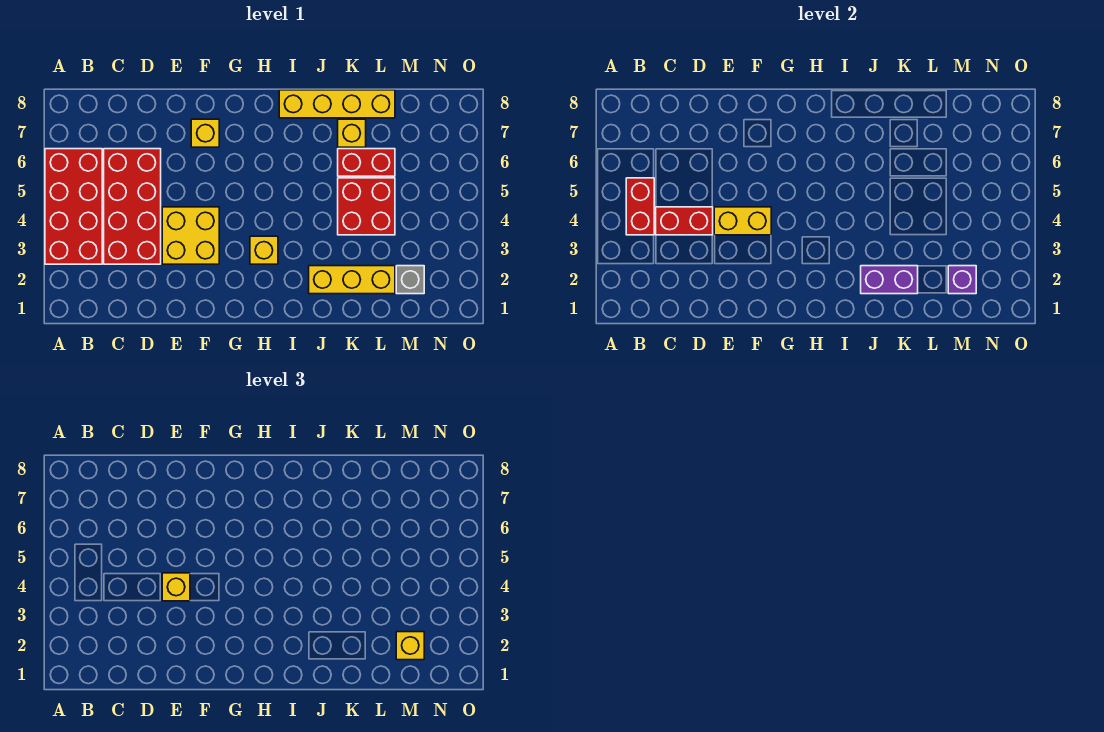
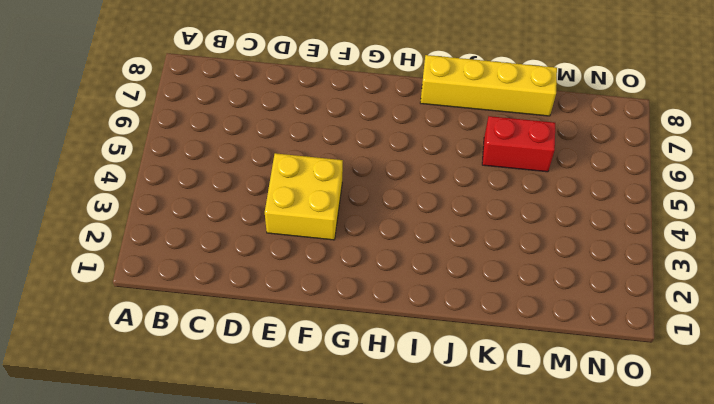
none -> red 2x4 brick [45,149,102,264]
none -> red 2x4 brick [104,149,161,264]
none -> yellow 1x1 brick [191,119,219,147]

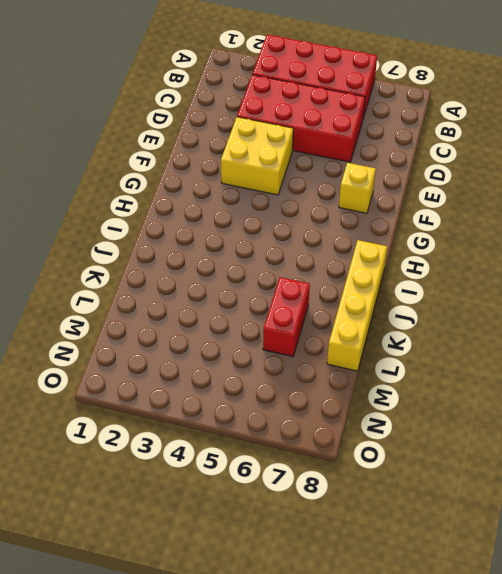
none -> yellow 1x1 brick [250,236,278,264]
none -> yellow 1x3 brick [309,266,395,294]
none -> red 2x2 brick [338,178,395,235]

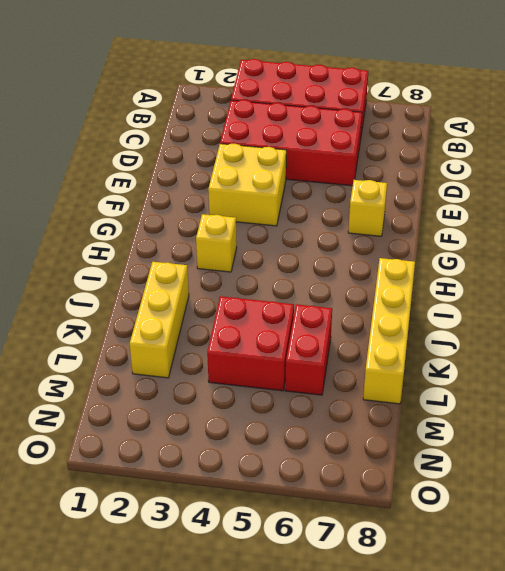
none -> yellow 1x1 brick [338,119,366,147]
none -> grey 1x1 brick [396,266,424,294]
none -> red 1x2 brick [626,178,654,235]

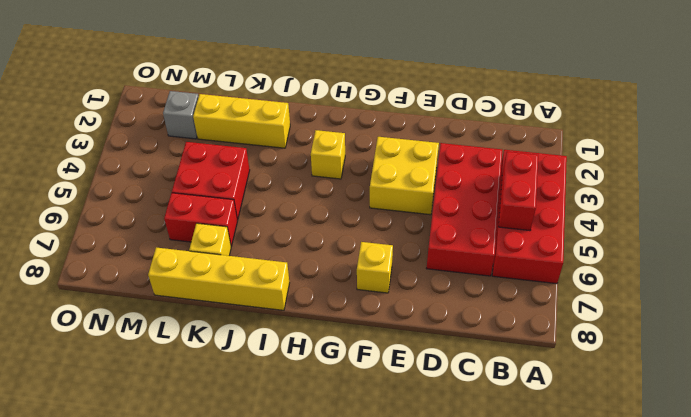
none -> red 1x2 brick [656,207,713,235]
none -> yellow 1x2 brick [714,207,771,235]
none -> purple 1x2 brick [861,266,918,294]

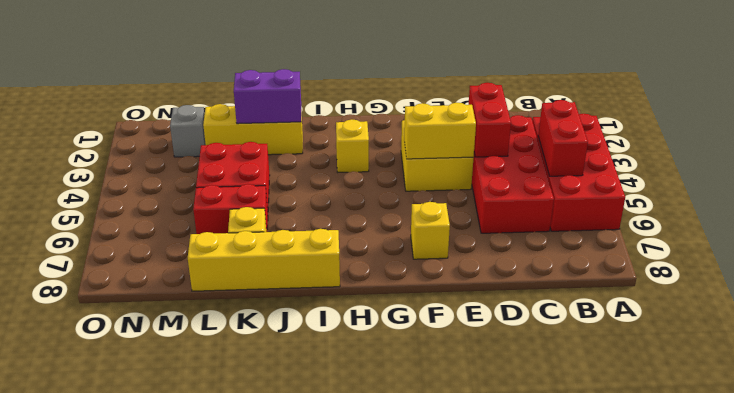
red 1x2 brick [469,83,511,157] -> red 1x2 brick turned to [656,207,713,235]
none -> purple 1x1 brick [948,266,976,294]
none -> yellow 1x1 brick [162,573,190,601]
none -> yellow 1x1 brick [396,632,424,660]

